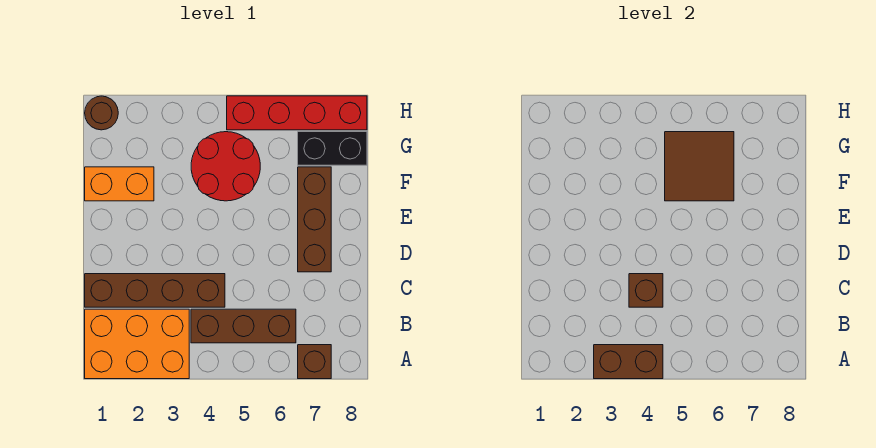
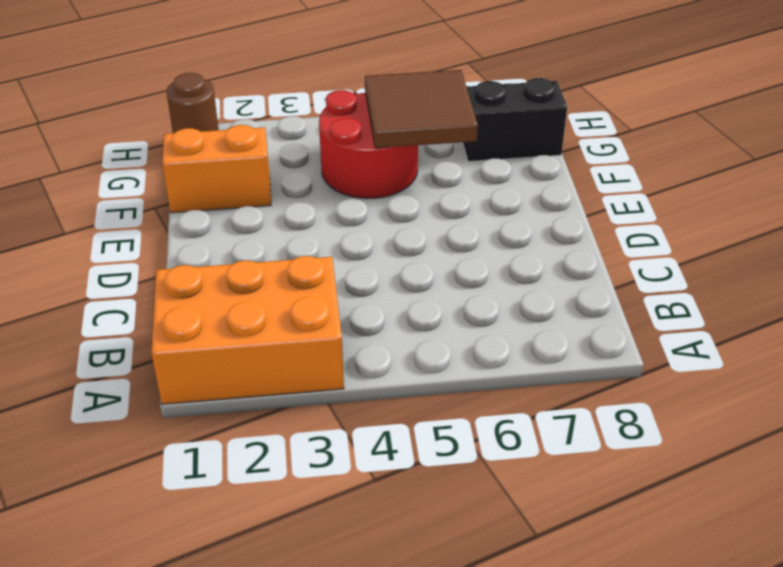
none -> brown 1x1 brick [298,345,331,379]
none -> brown 1x3 brick [191,309,296,343]
none -> brown 1x4 brick [85,274,225,307]

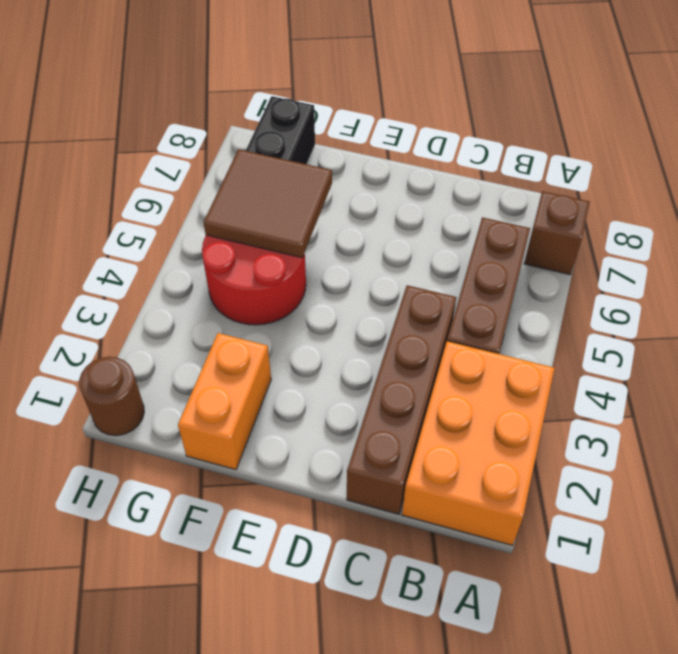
none -> brown 1x3 brick [298,167,331,272]
none -> red 1x4 brick [227,96,367,130]
none -> brown 1x2 brick [594,345,663,379]

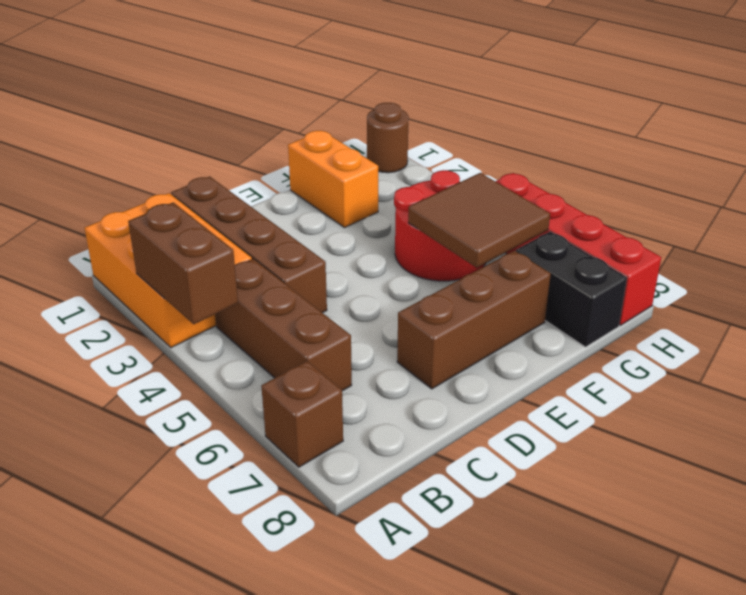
none -> brown 1x1 brick [629,274,663,307]

